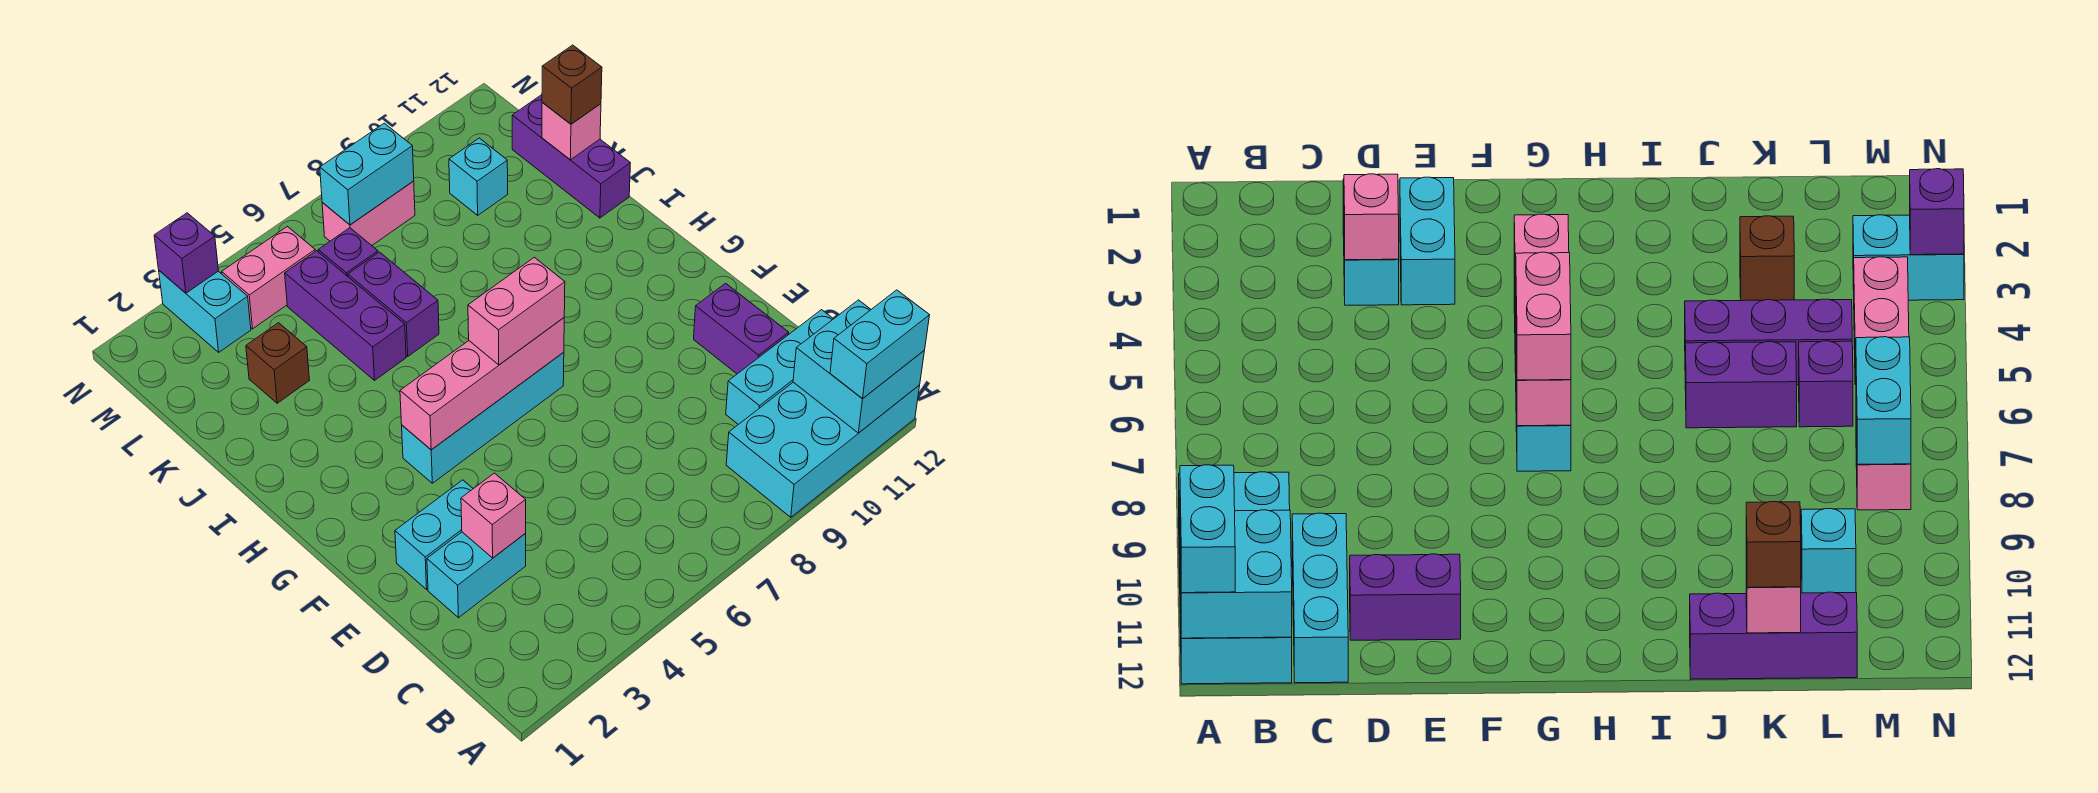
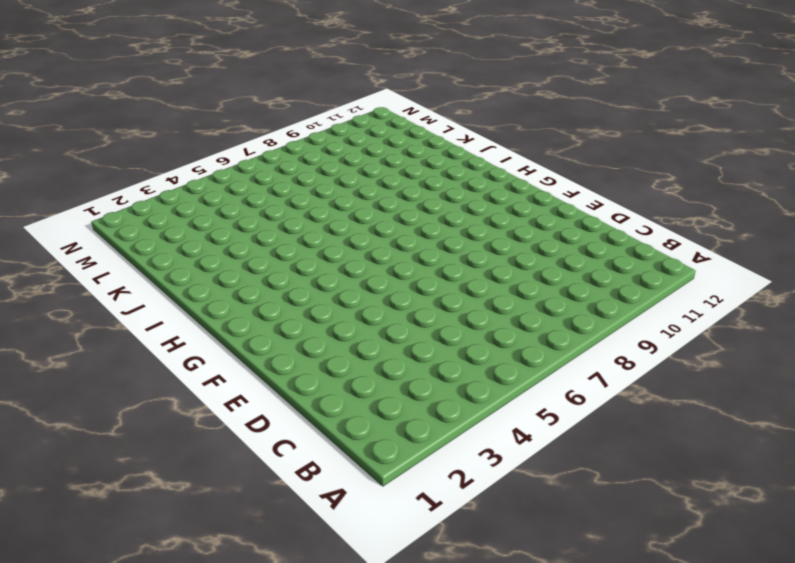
none -> cyan 2x4 brick [726,382,920,517]
none -> cyan 1x3 brick [726,310,833,425]
none -> cyan 1x2 brick [427,532,526,618]

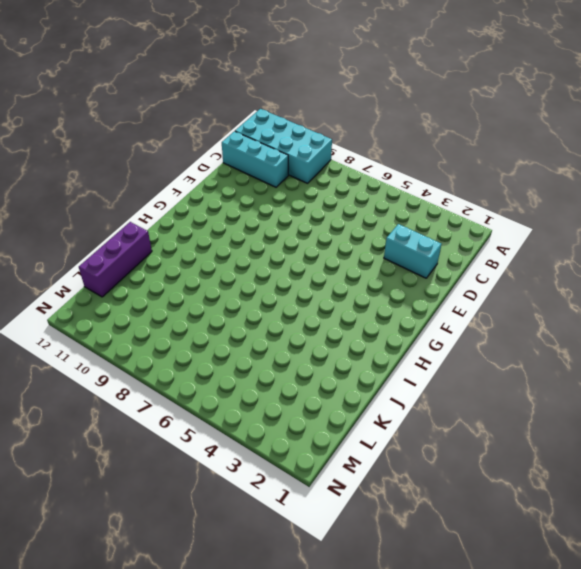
none -> purple 1x2 brick [694,283,789,374]
none -> cyan 1x2 brick [395,480,473,589]
none -> cyan 1x4 brick [402,352,564,483]

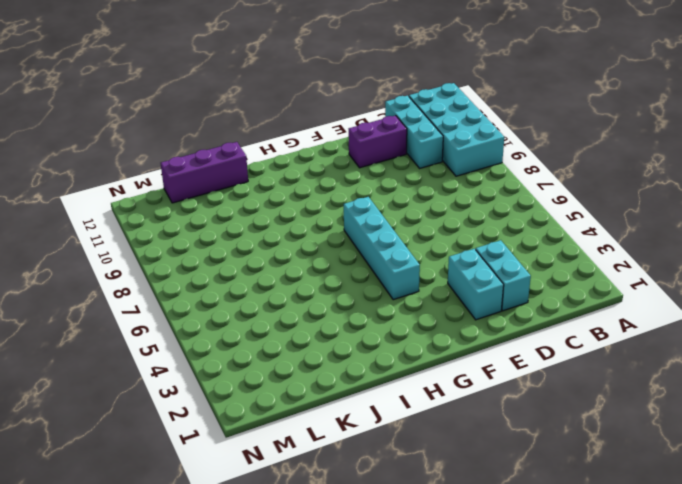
none -> purple 1x3 brick [285,251,406,380]
none -> purple 1x2 brick [348,252,439,356]
none -> brown 1x1 brick [246,323,309,403]

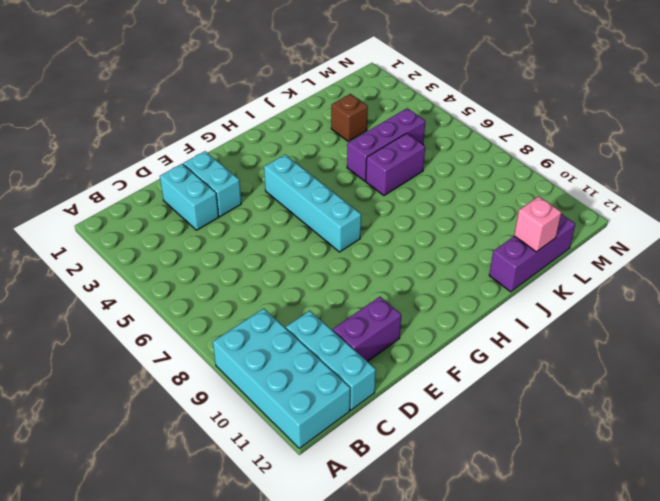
none -> purple 1x1 brick [318,228,378,276]
none -> cyan 1x1 brick [449,138,508,215]
none -> cyan 1x2 brick [159,271,251,352]

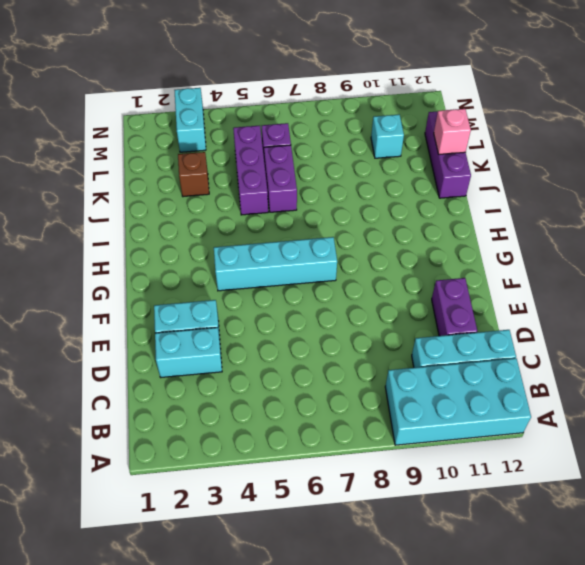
none -> pink 1x2 brick [222,226,315,329]
none -> pink 1x2 brick [322,181,415,245]
none -> cyan 2x2 brick [793,300,924,433]

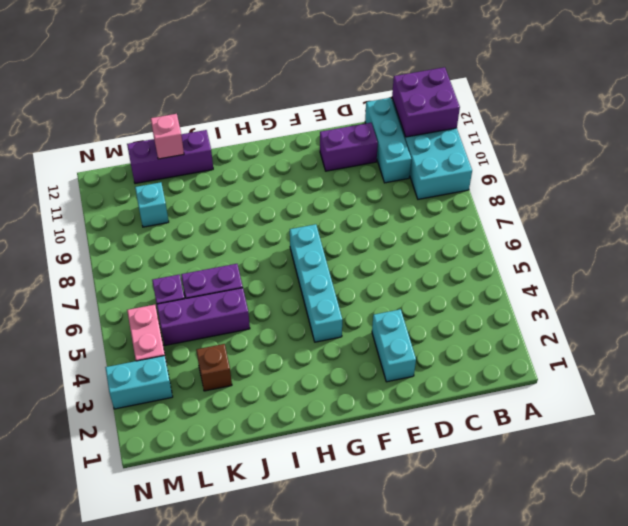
purple 2x2 brick [392,67,460,137] -> cyan 2x2 brick [793,300,924,433]
none -> cyan 1x2 brick [427,532,526,618]
none -> pink 1x2 brick [322,181,415,245]
none -> pink 1x1 brick [461,473,526,558]

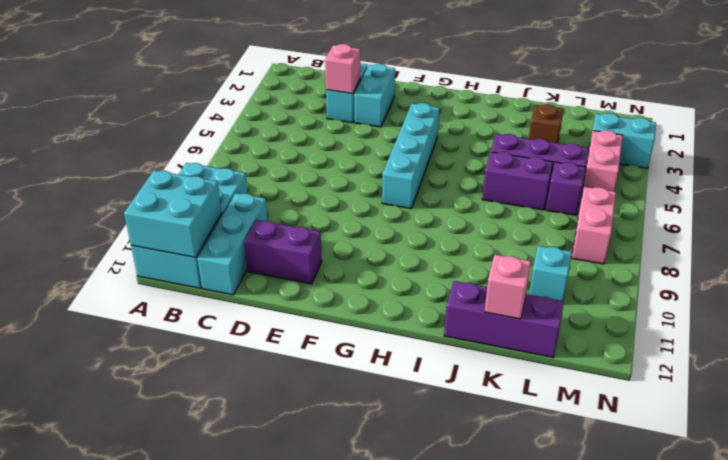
none -> pink 1x4 brick [400,318,564,450]
none -> cyan 1x2 brick [320,123,414,225]
none -> purple 1x1 brick [154,213,218,293]

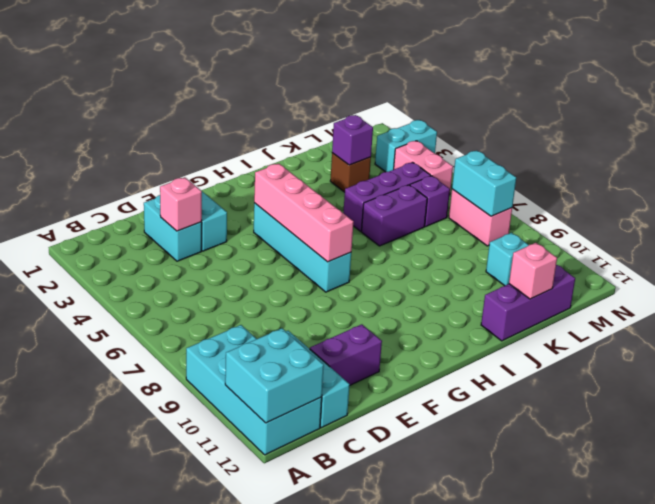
purple 1x1 brick [332,115,373,165] -> purple 1x1 brick moved to [154,213,218,293]
none -> cyan 1x2 brick [830,290,930,399]
none -> pink 1x2 brick [468,257,565,365]
none -> brown 1x1 brick [542,45,602,124]

